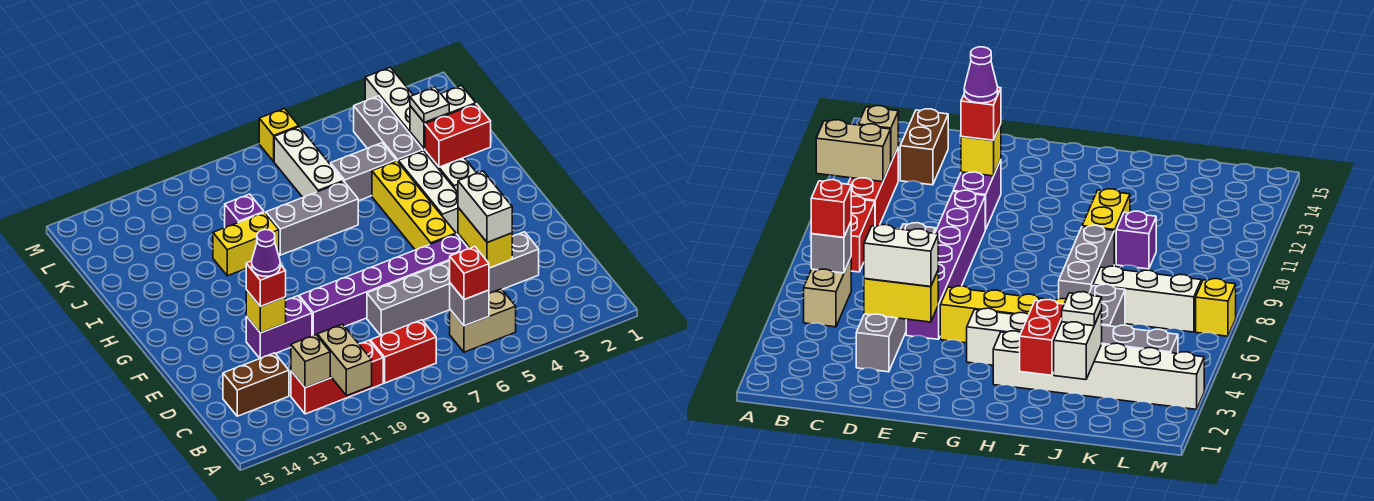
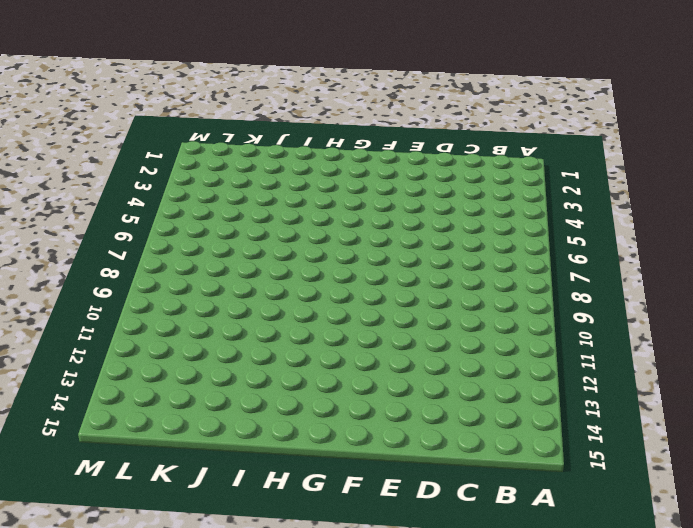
none -> tan 1x2 brick [450,289,516,352]
none -> red 1x2 brick [370,320,436,383]
none -> red 1x3 brick [291,340,383,414]

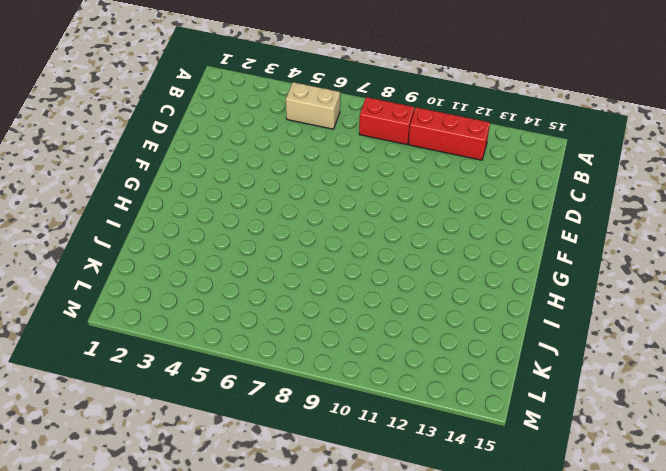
none -> brown 1x2 brick [223,353,289,416]
none -> grey 1x6 brick [367,232,539,336]
none -> purple 1x6 brick [299,234,469,336]

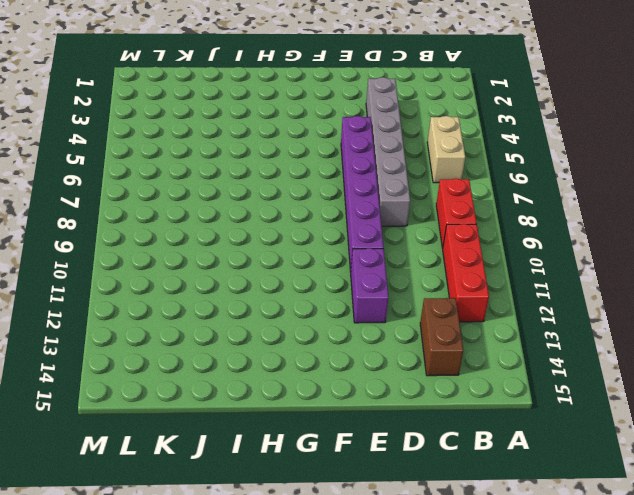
none -> yellow 1x4 brick [372,161,456,250]
none -> white 1x3 brick [398,151,458,235]
none -> white 1x6 brick [365,67,477,192]

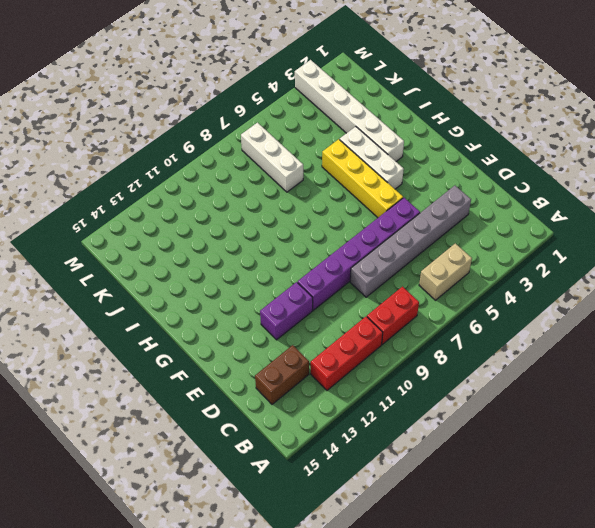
none -> grey 1x3 brick [266,182,358,255]
none -> yellow 1x2 brick [213,212,279,276]
none -> grey 1x3 brick [354,96,423,161]

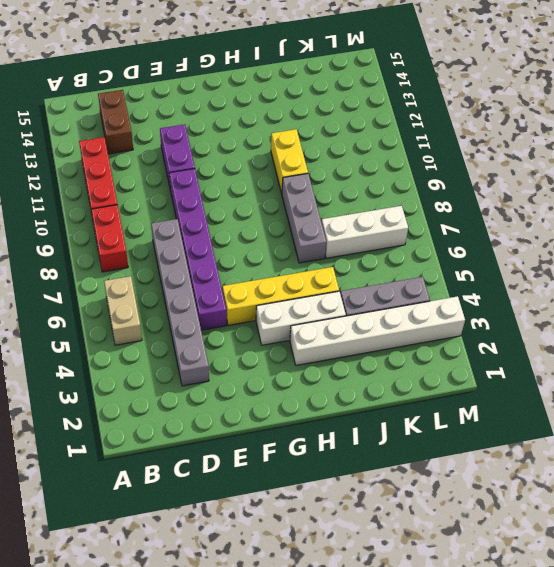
none -> grey 1x2 brick [331,143,396,201]
none -> purple 1x1 brick [225,194,264,228]
none -> yellow 1x1 brick [259,109,299,161]

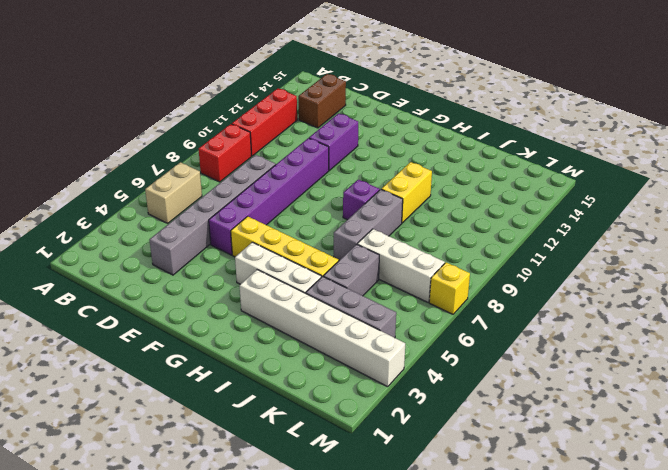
purple 1x1 brick [343,180,380,220] -> purple 1x1 brick moved to [225,194,264,228]
none -> tan 1x2 brick [317,324,372,396]
none -> grey 1x1 brick [450,283,489,326]
none -> tan 1x1 brick [291,335,330,388]

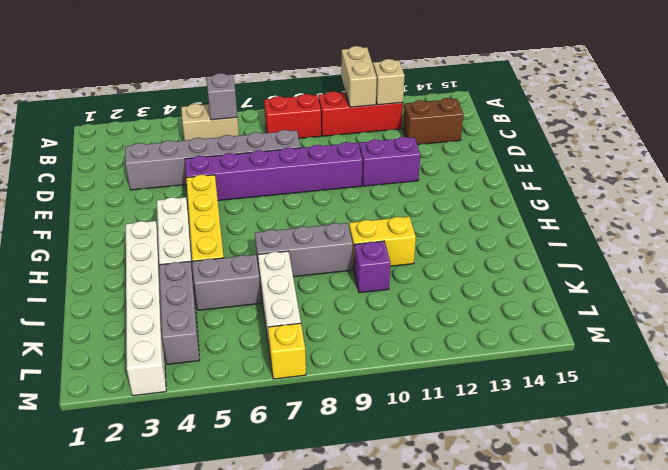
none -> yellow 1x2 brick [458,208,512,268]
none -> yellow 1x1 brick [246,290,286,333]
none -> red 1x2 brick [425,104,491,167]

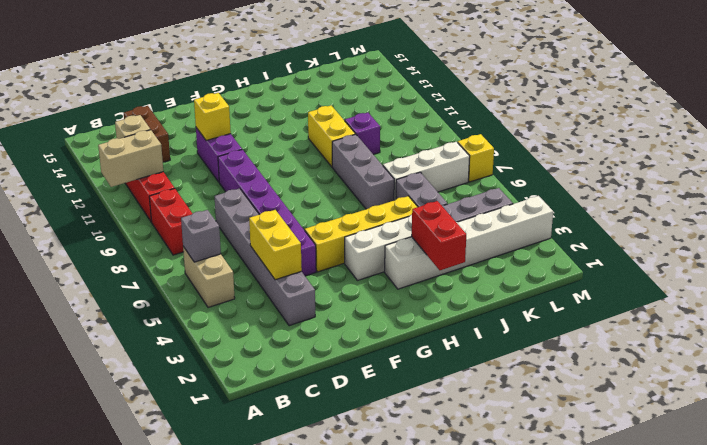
yellow 1x2 brick [249,210,302,280] -> yellow 1x2 brick turned to [458,208,512,268]
none -> white 1x2 brick [410,86,476,149]
none -> red 1x1 brick [450,247,489,300]
none -> white 1x2 brick [458,171,512,243]

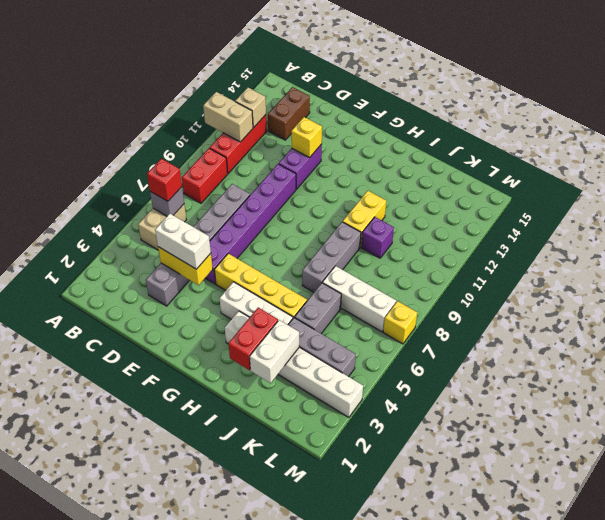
none -> red 1x1 brick [246,261,286,306]
none -> white 1x1 plate [410,87,449,123]
none -> purple 1x1 cone [252,230,280,276]

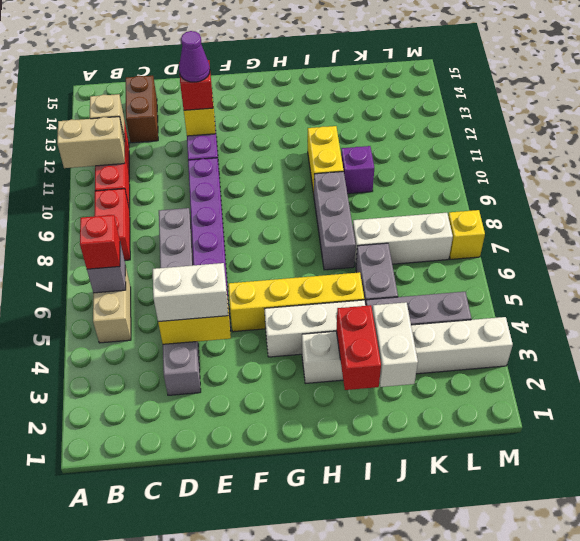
none -> white 1x1 plate [410,87,449,123]

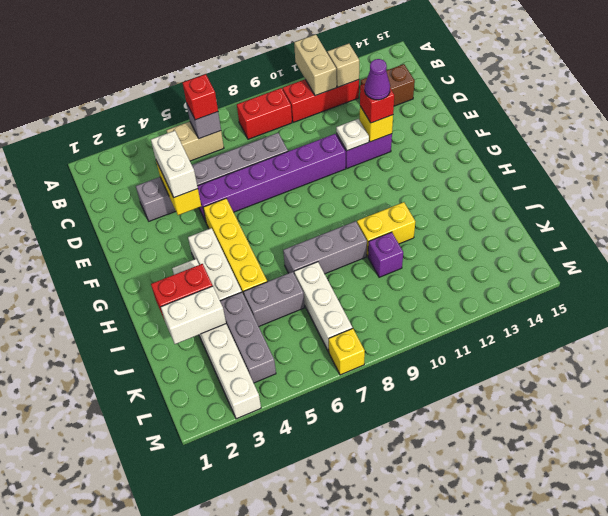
white 1x1 plate [336,119,369,151] -> white 1x1 plate moved to [410,87,449,123]

